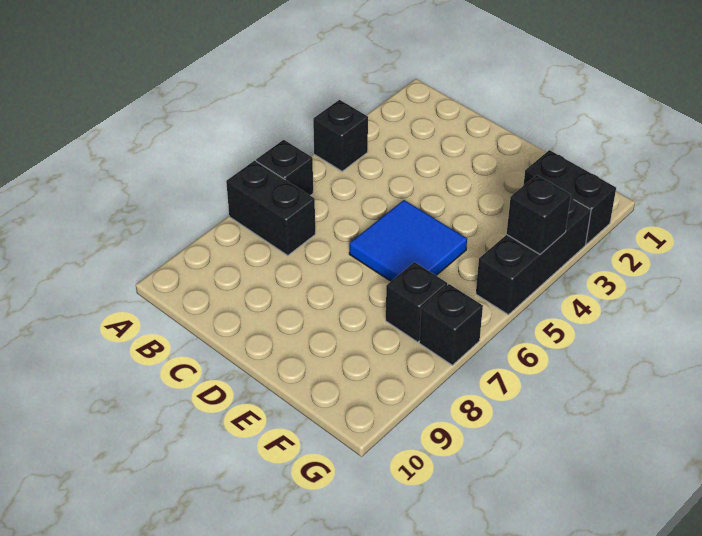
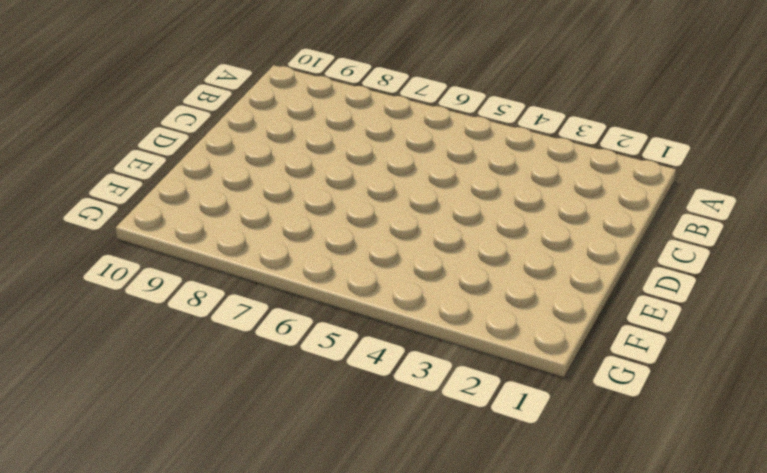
none -> black 1x1 brick [313,100,368,171]
none -> black 1x1 brick [256,140,313,196]

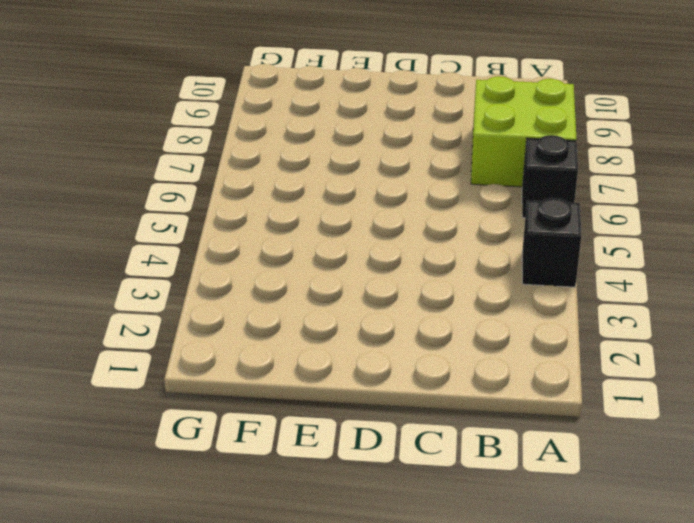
lime 2x2 brick [471,76,577,187] -> black 1x2 brick [226,161,315,256]
none -> blue 2x2 tile [349,200,467,281]
none -> black 1x2 brick [523,150,616,244]

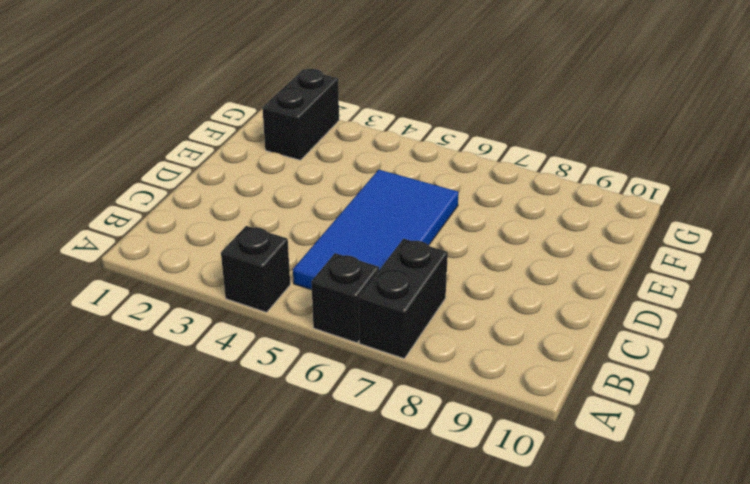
blue 2x4 tile [293,170,459,290] -> blue 2x2 tile [349,200,467,281]
none -> black 1x1 brick [386,262,447,342]
none -> black 1x3 brick [476,198,591,315]

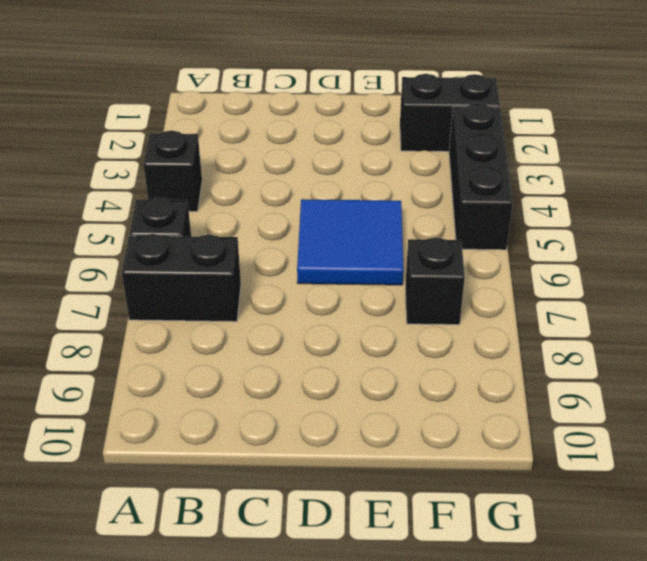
none -> black 1x1 brick [419,284,483,365]
none -> black 1x1 brick [507,175,571,254]

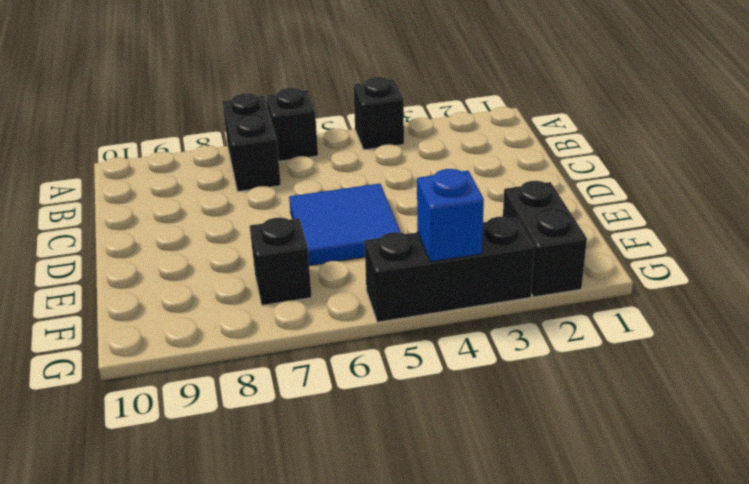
blue 1x1 brick [417,169,484,262] -> black 1x1 brick [507,175,571,254]
none -> black 1x1 brick [419,284,483,365]

